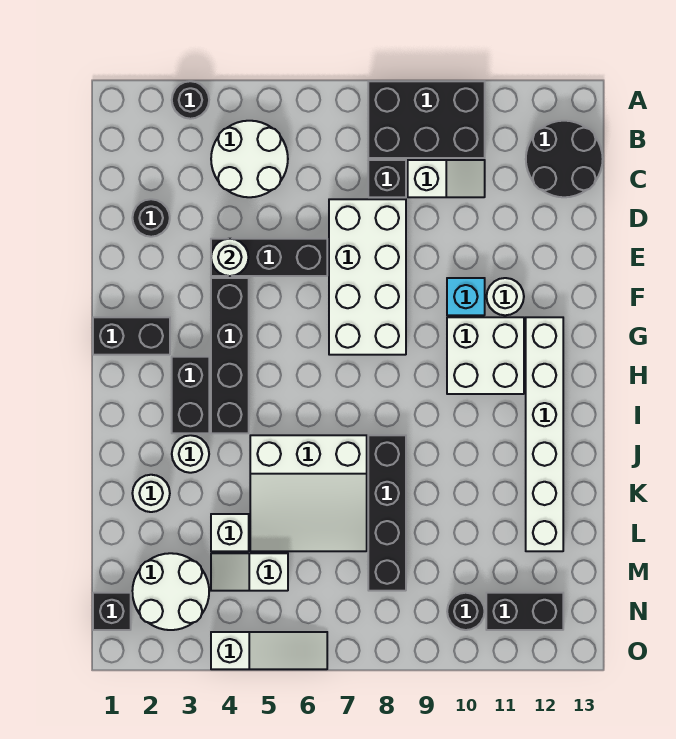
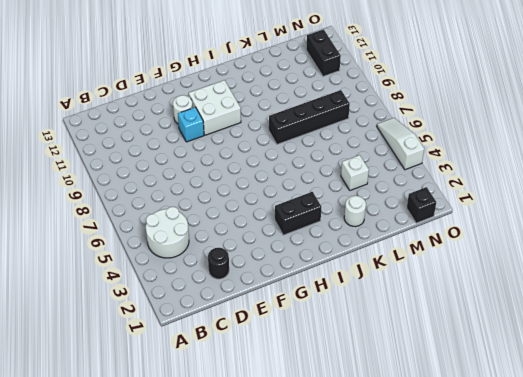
none -> black 1x1 round brick [172,81,209,119]
none -> black 2x3 brick [368,81,485,158]
none -> black 2x2 round brick [526,121,603,197]

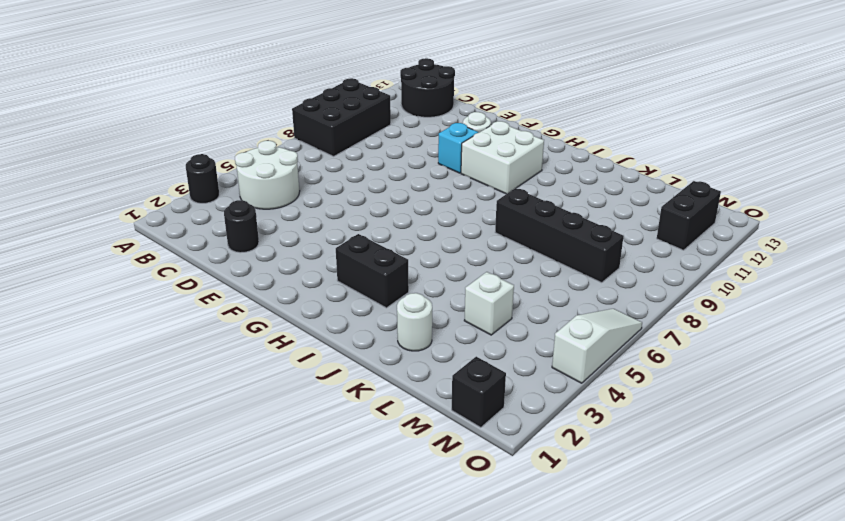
none -> black 1x1 brick [368,160,406,197]
none -> white 1x2 slope [408,160,485,197]
none -> white 2x4 brick [329,199,406,355]

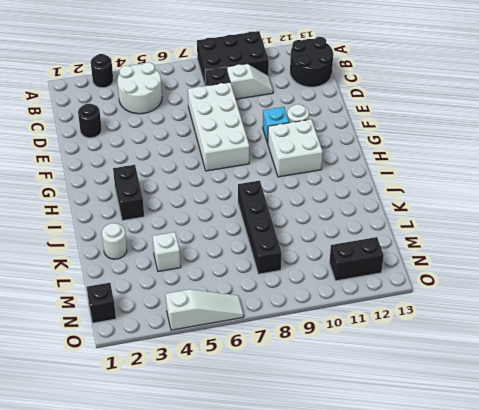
none -> black 1x3 brick [211,239,327,276]
none -> black 1x4 brick [211,278,249,433]
none -> black 1x2 brick [93,317,170,355]

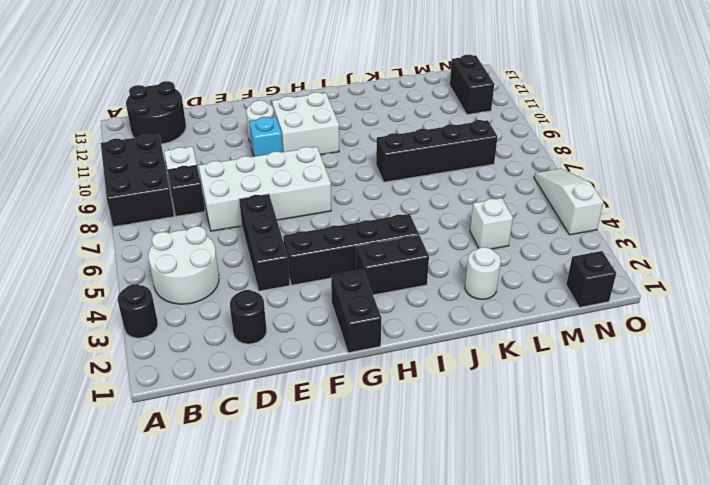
none -> white 1x6 brick [526,317,563,551]
none -> white 1x1 round brick [172,435,209,473]
none -> white 3x3 slope [250,435,367,551]

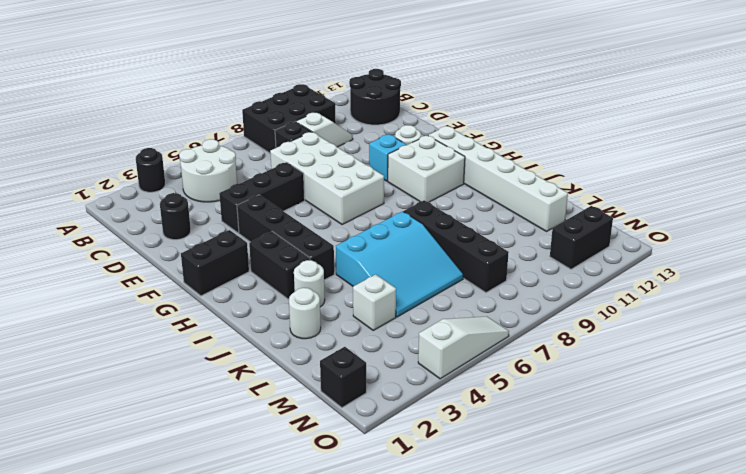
cyan 3x3 slope [336,211,463,317] -> white 3x3 slope [250,435,367,551]
none -> white 2x2 round brick [132,553,209,630]
none -> white 1x2 slope [211,553,288,591]
none -> black 1x1 round brick [447,593,485,630]

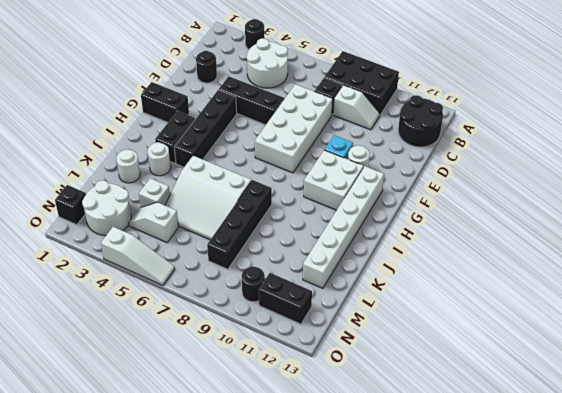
none -> white 1x1 round brick [211,239,249,276]

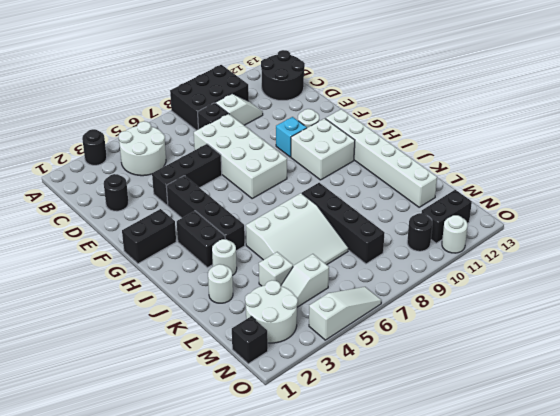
white 1x1 round brick [442,215,468,253] -> white 1x1 round brick moved to [211,239,249,276]

